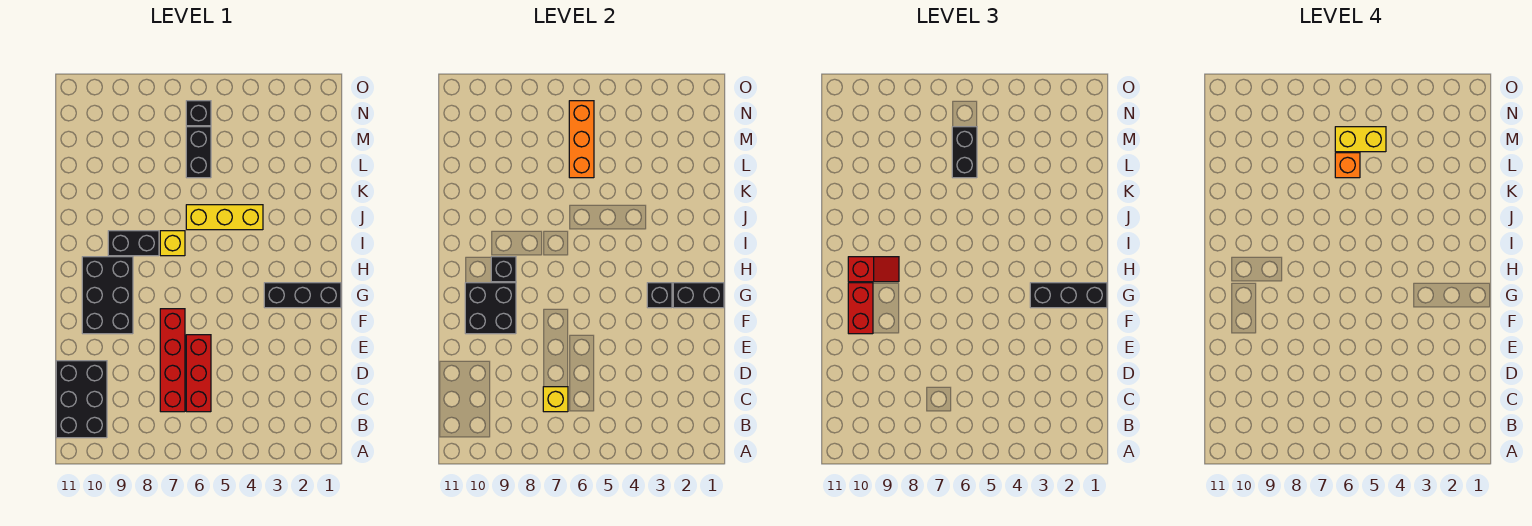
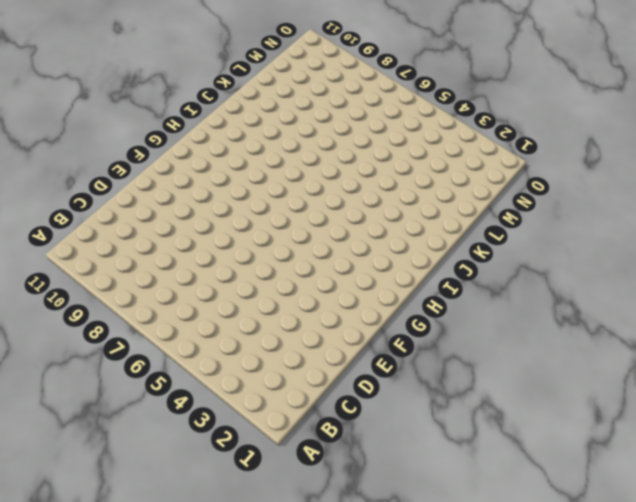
none -> black 2x3 brick [56,361,107,438]
none -> red 1x3 brick [186,335,211,412]
none -> red 1x4 brick [160,309,185,412]

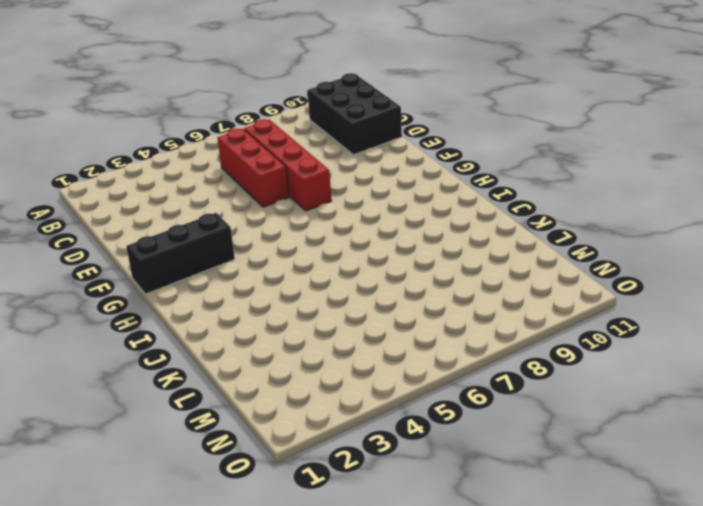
none -> black 2x3 brick [82,257,133,334]
none -> yellow 1x1 brick [160,231,185,256]
none -> black 1x2 brick [108,231,159,256]

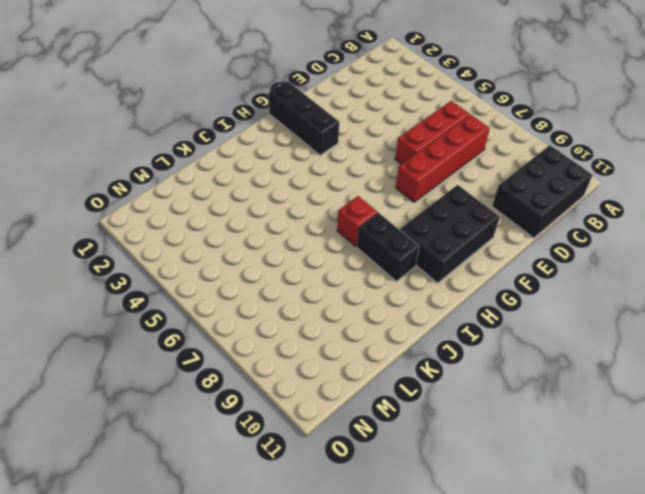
red 1x1 brick [337,196,377,246] -> yellow 1x1 brick [160,231,185,256]
none -> yellow 1x3 brick [186,205,263,230]
none -> black 1x2 brick [186,127,211,178]
none -> black 1x1 brick [186,101,211,126]

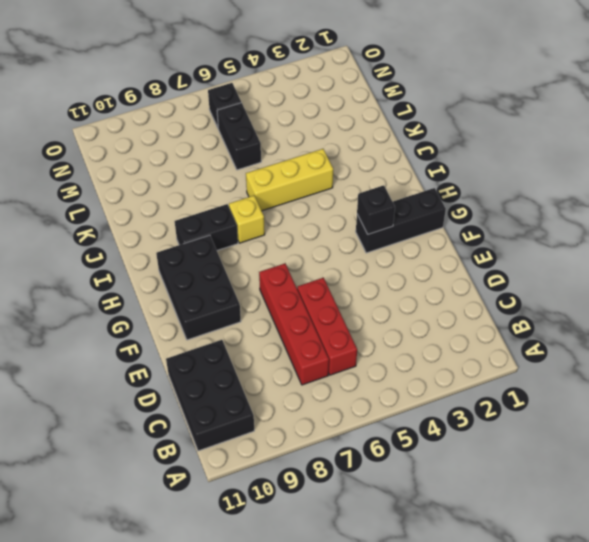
none -> yellow 1x1 brick [543,387,568,412]
none -> black 2x2 brick [465,283,516,334]
none -> black 1x2 brick [673,283,724,308]

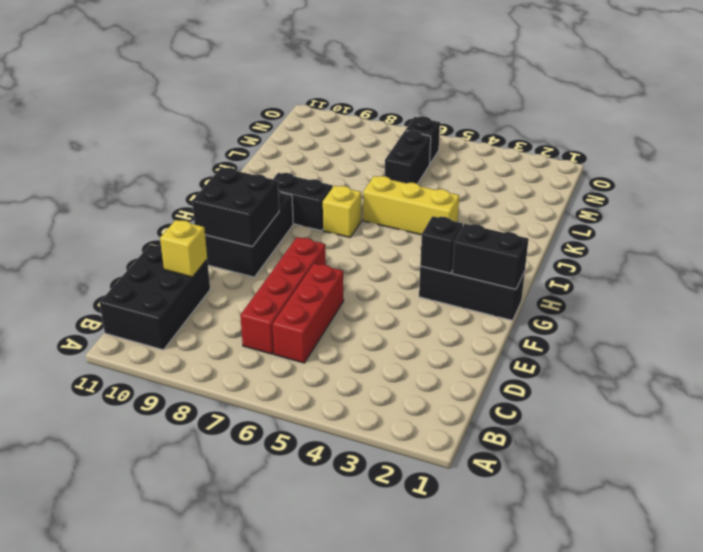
yellow 1x1 brick [160,220,207,277] -> yellow 1x1 brick moved to [543,387,568,412]
none -> black 1x1 brick [491,257,516,282]
none -> orange 1x3 brick [569,101,594,178]
none -> red 1x2 brick [848,283,873,334]

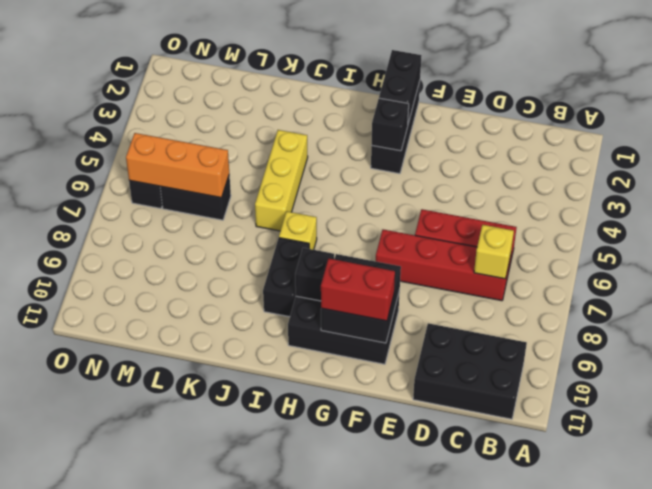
none -> black 1x3 brick [1030,283,1107,308]
none -> red 1x2 slope [848,257,899,282]
none -> black 1x2 brick [952,127,977,178]

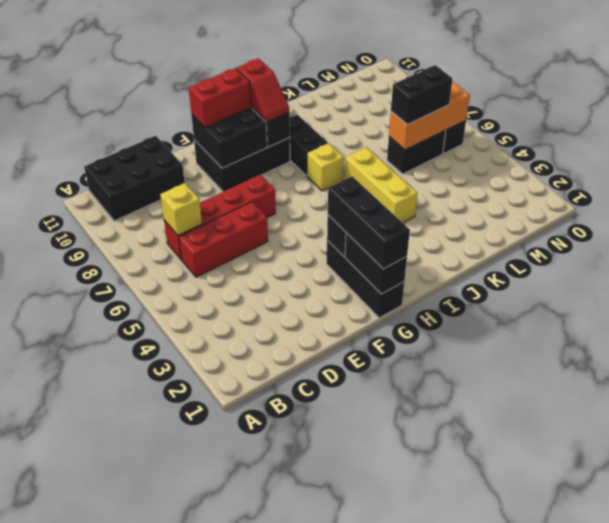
none -> orange 1x1 brick [1335,153,1360,178]
none -> yellow 1x2 brick [1335,127,1386,152]

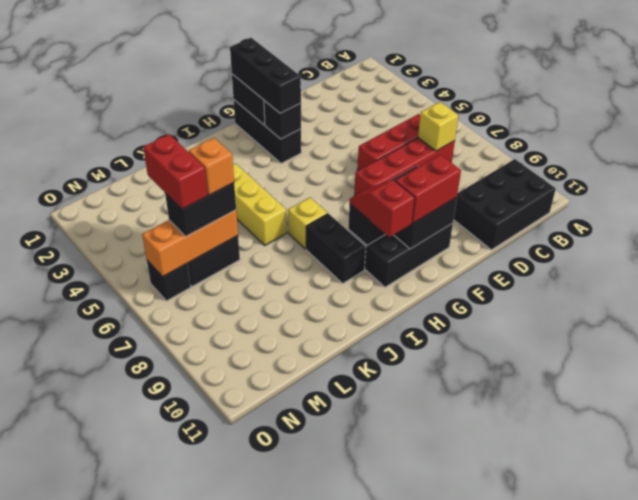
red 1x2 brick [143,134,208,209] -> yellow 1x2 brick [1335,127,1386,152]

